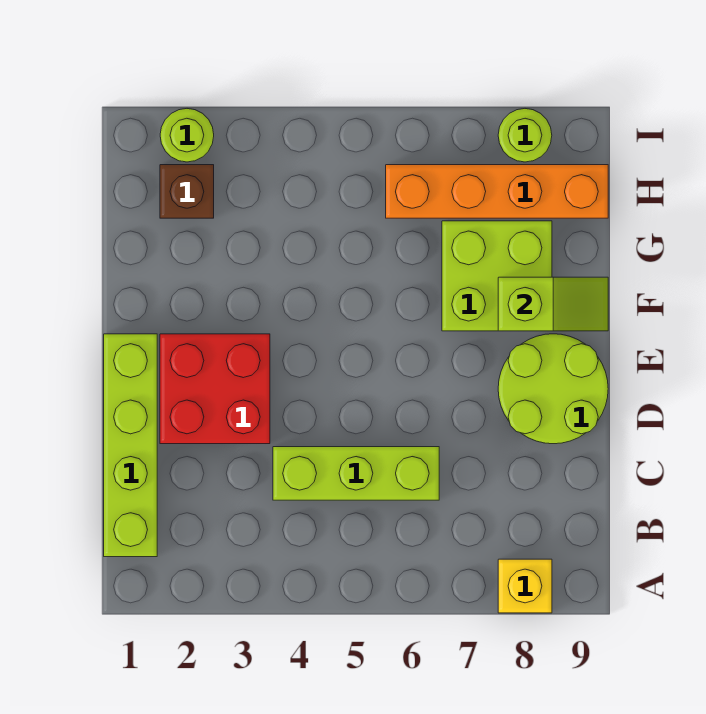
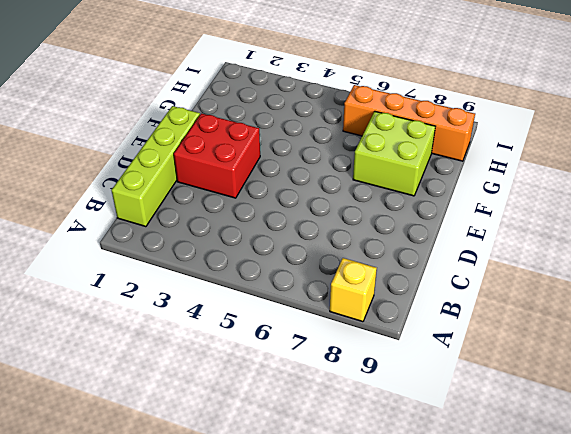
none -> lime 1x3 brick [273,447,439,500]
none -> lime 2x2 round brick [498,334,608,444]

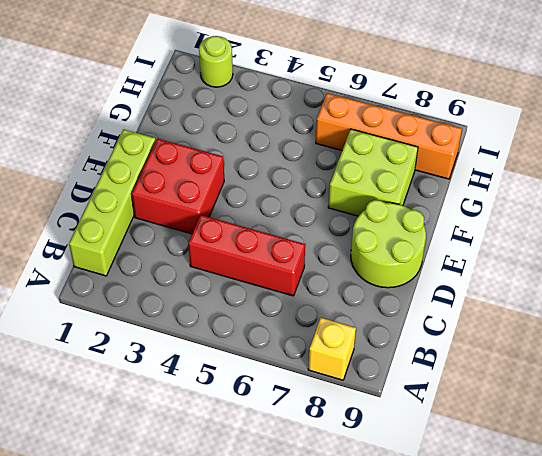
red 1x3 brick [188,215,305,296] -> lime 1x3 brick [273,447,439,500]
none -> brown 1x1 brick [160,165,214,218]
none -> lime 1x1 round brick [498,109,552,162]

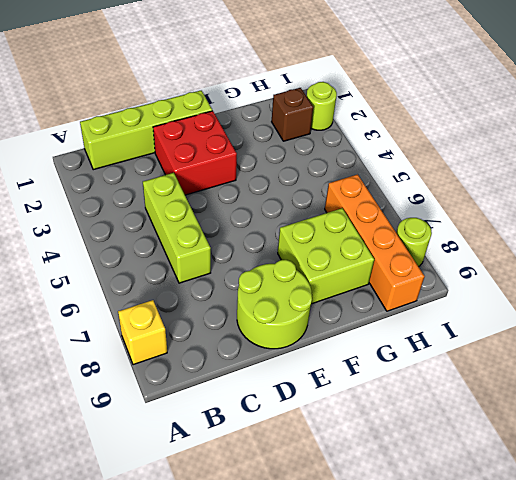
none -> lime 1x2 slope [498,277,608,331]

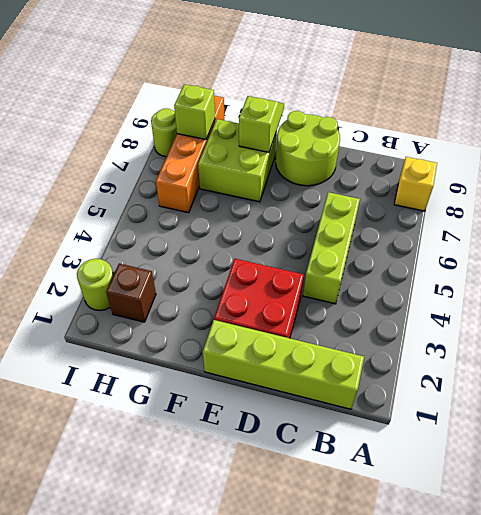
lime 1x1 brick [174,84,215,139] -> none

